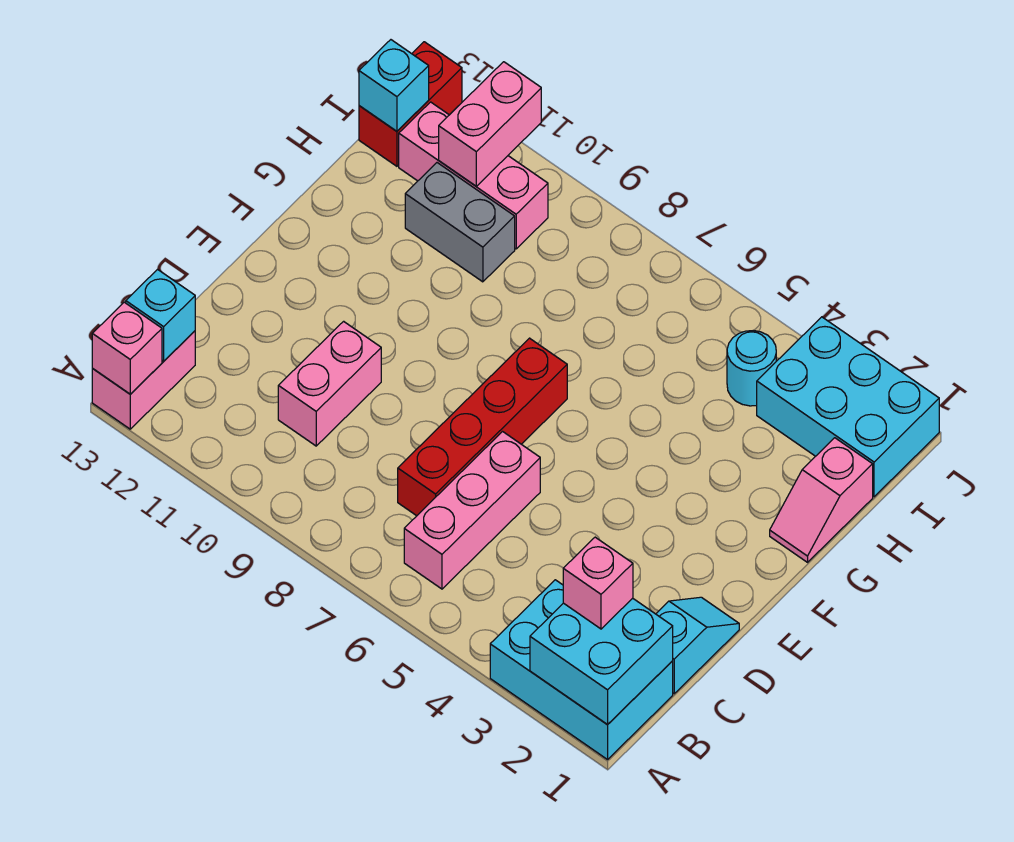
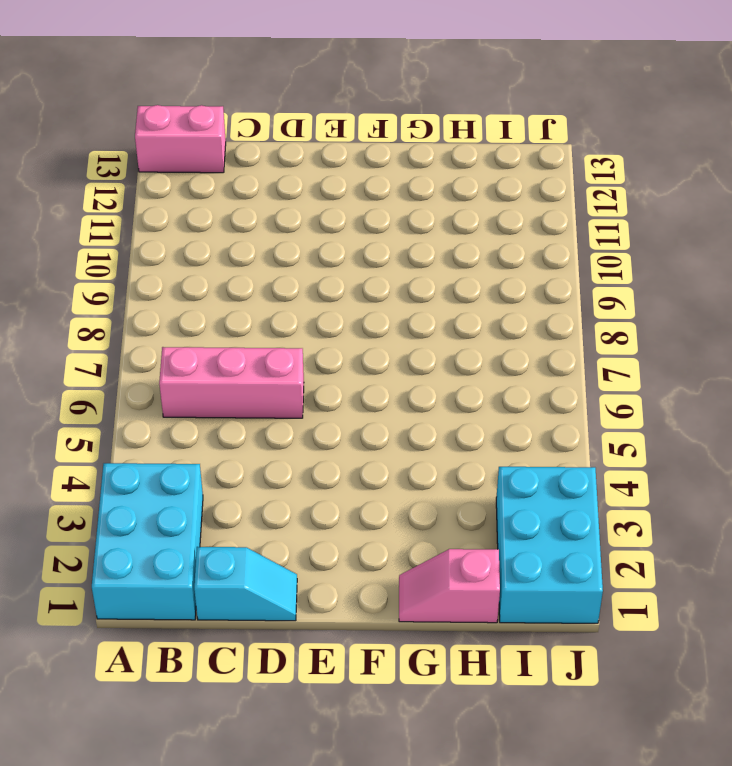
none -> red 1x4 brick [398,338,567,516]
none -> pink 1x2 brick [278,321,381,446]
none -> grey 1x2 brick [405,163,515,282]

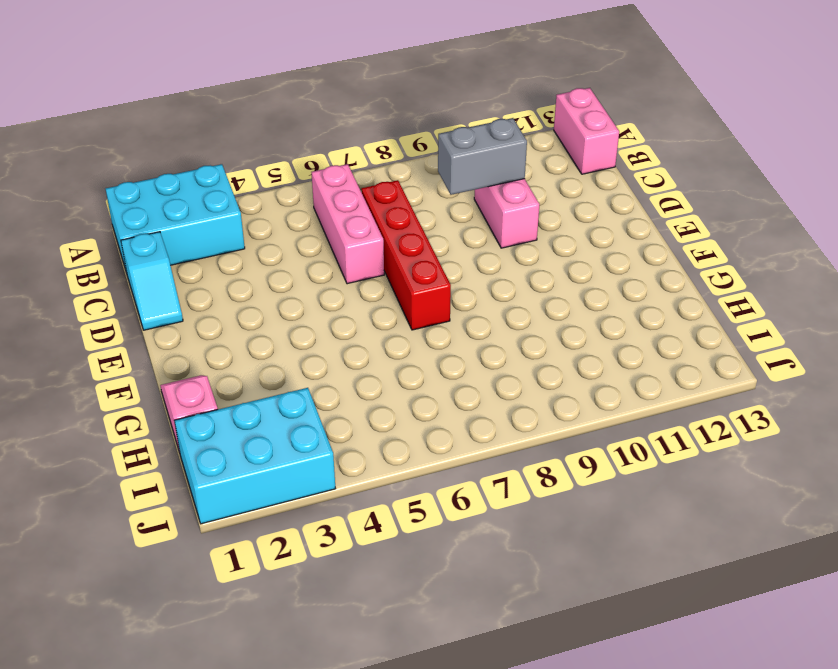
grey 1x2 brick [438,118,527,195] -> grey 1x2 brick moved to [405,163,515,282]
none -> cyan 1x1 round brick [727,331,776,406]
none -> pink 1x3 brick [399,102,548,249]
none -> red 1x2 brick [359,42,462,166]

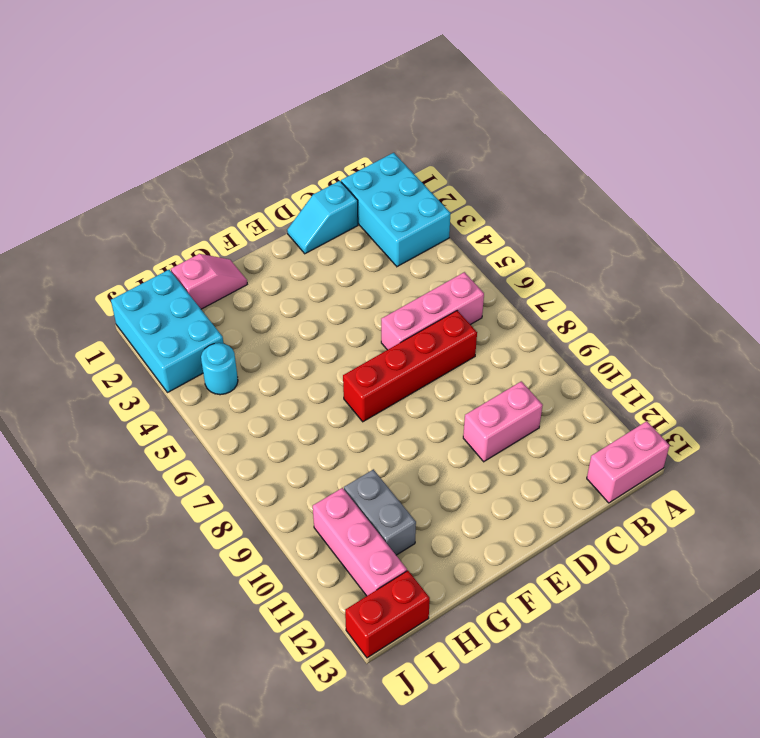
none -> cyan 2x2 brick [530,598,673,725]
none -> pink 1x1 brick [92,302,162,394]
none -> cyan 1x1 brick [126,270,195,361]

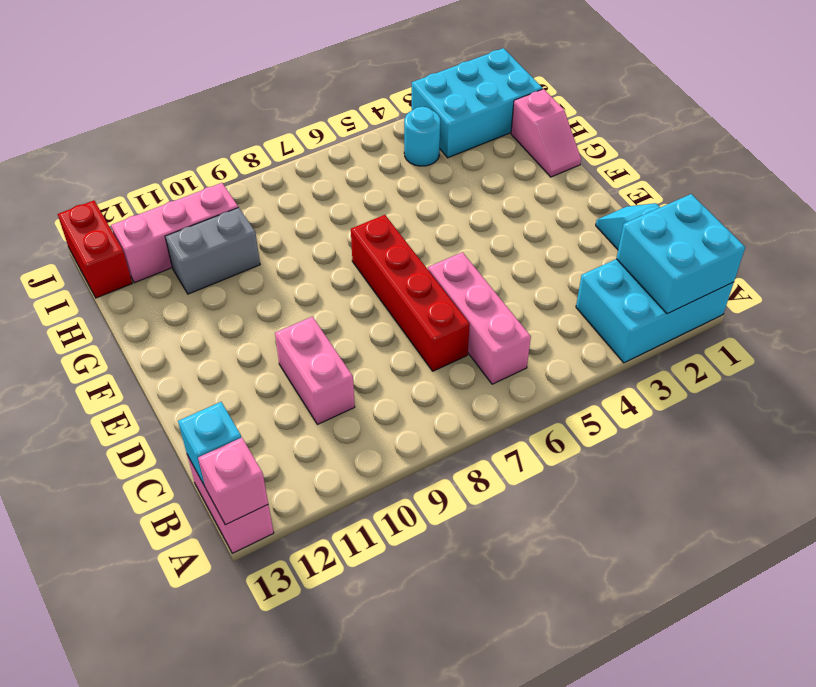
none -> pink 1x2 brick [439,62,541,186]
none -> cyan 1x1 brick [359,40,429,131]
none -> pink 1x1 brick [563,537,633,629]

